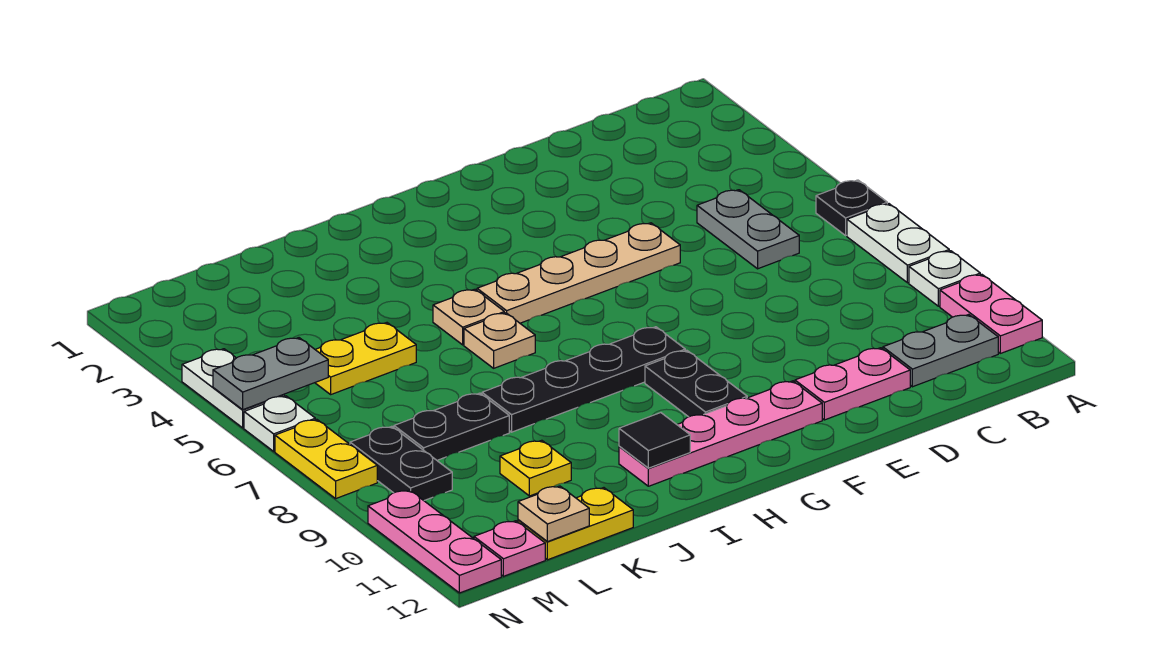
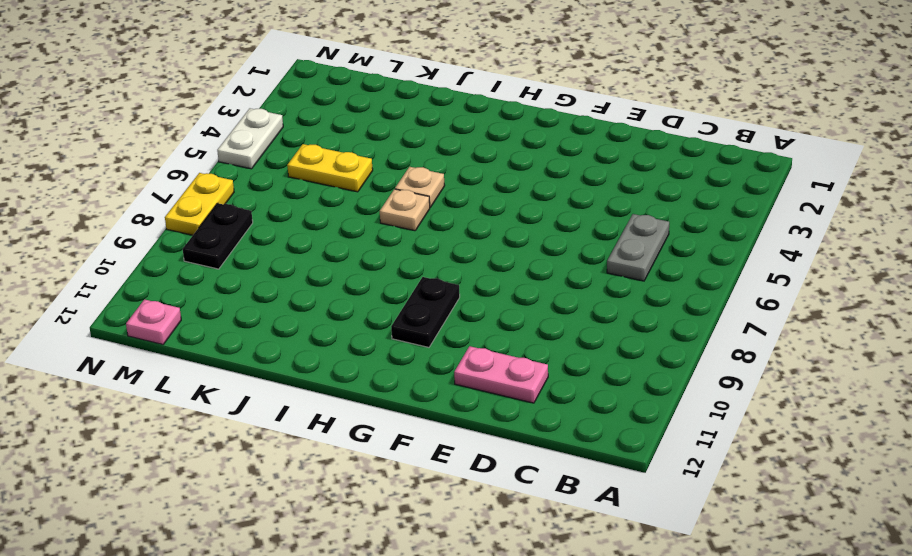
none -> black 1x1 plate [816,180,887,235]
none -> white 1x2 plate [847,204,949,283]
none -> white 1x1 plate [909,251,980,306]

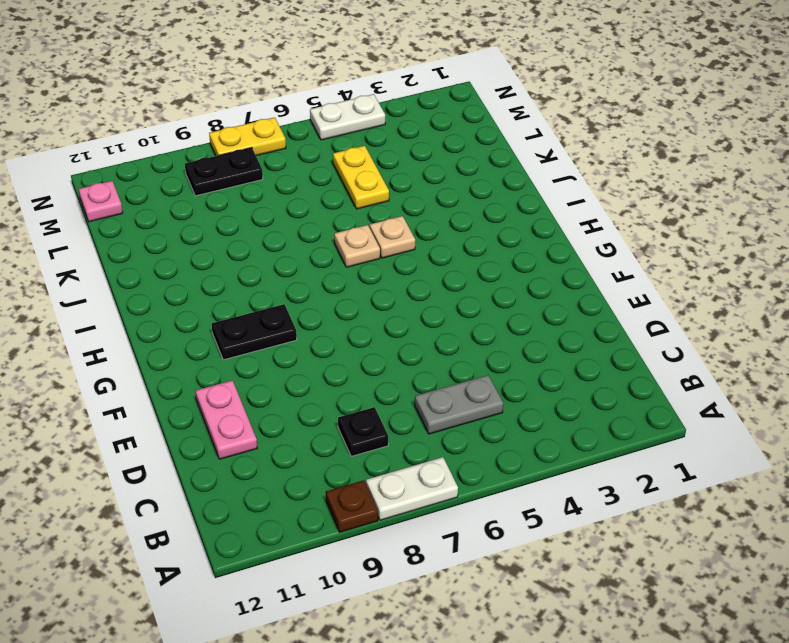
brown 1x1 plate [326,480,378,532] -> white 1x1 plate [909,251,980,306]
black 1x1 plate [338,407,388,456] -> black 1x1 plate moved to [816,180,887,235]
none -> pink 1x2 plate [940,274,1042,353]
none -> grey 1x2 plate [883,314,998,387]
none -> tan 1x4 plate [477,223,680,323]

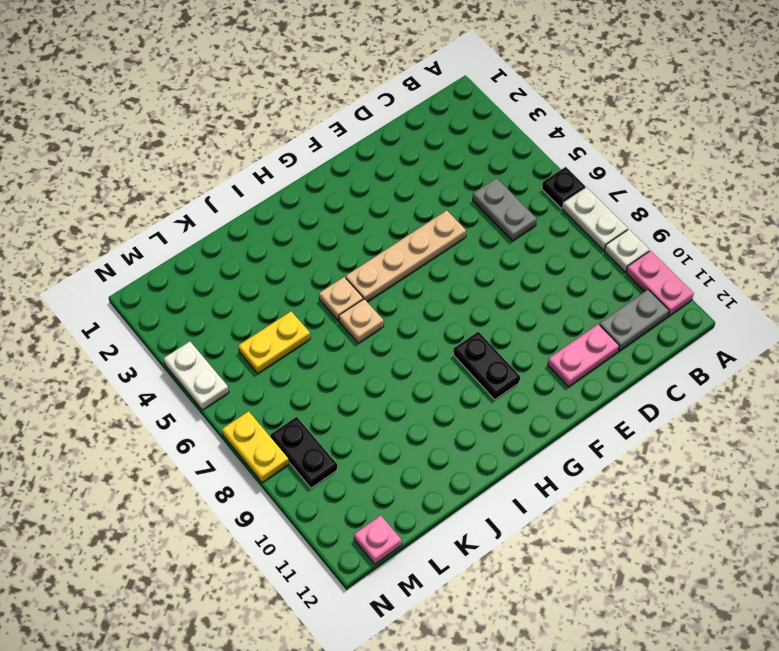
none -> pink 1x4 plate [619,381,822,486]
none -> black 1x4 plate [482,327,685,432]
none -> black 1x2 plate [394,393,509,460]

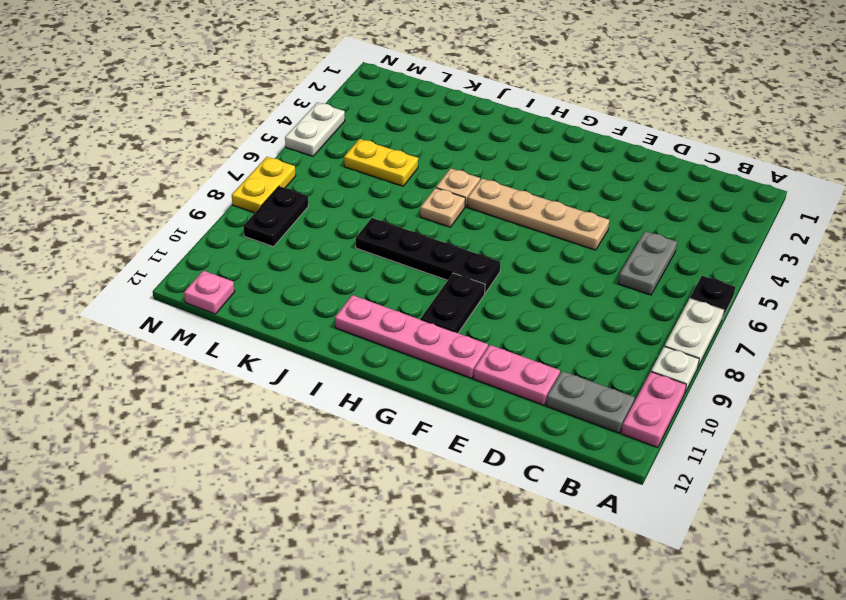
none -> black 1x2 plate [394,393,509,460]
none -> yellow 1x1 plate [500,440,571,496]
none -> yellow 1x2 plate [518,488,633,560]

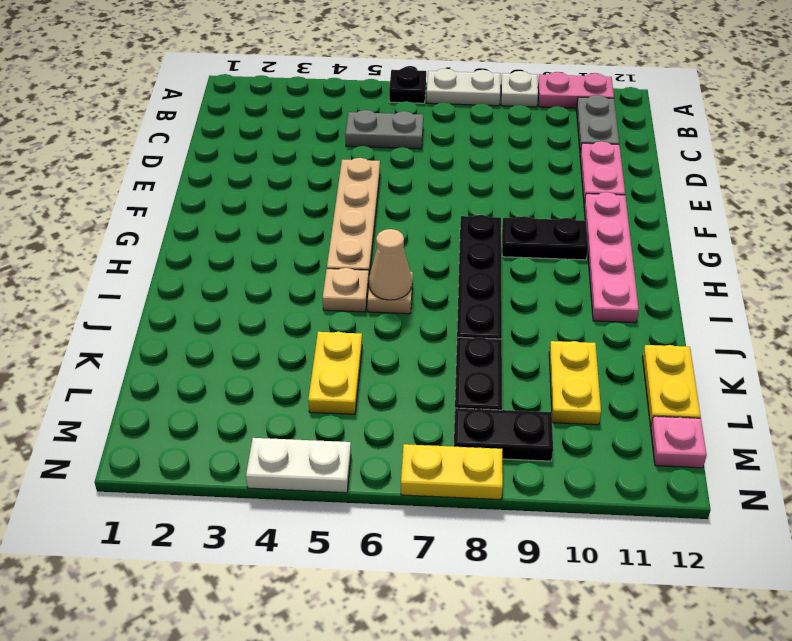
tan 1x1 cone [369,229,412,300] -> none
yellow 1x2 plate [549,341,601,425] -> yellow 1x1 plate [500,440,571,496]
none -> white 1x1 plate [244,396,315,451]
none -> pink 1x3 plate [368,490,501,593]
none -> black 1x1 tile [619,413,690,468]

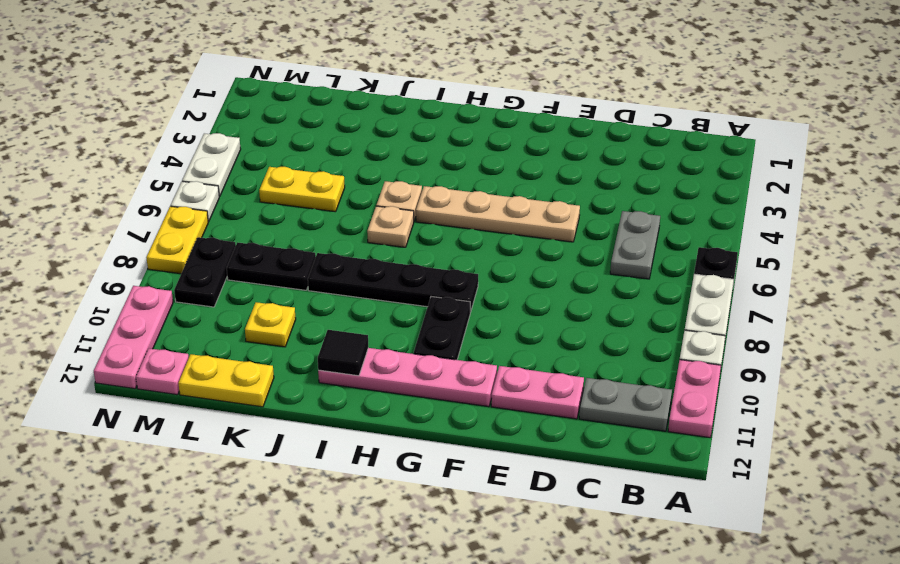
none -> tan 1x1 plate [518,486,589,542]
none -> grey 1x2 plate [213,338,328,410]

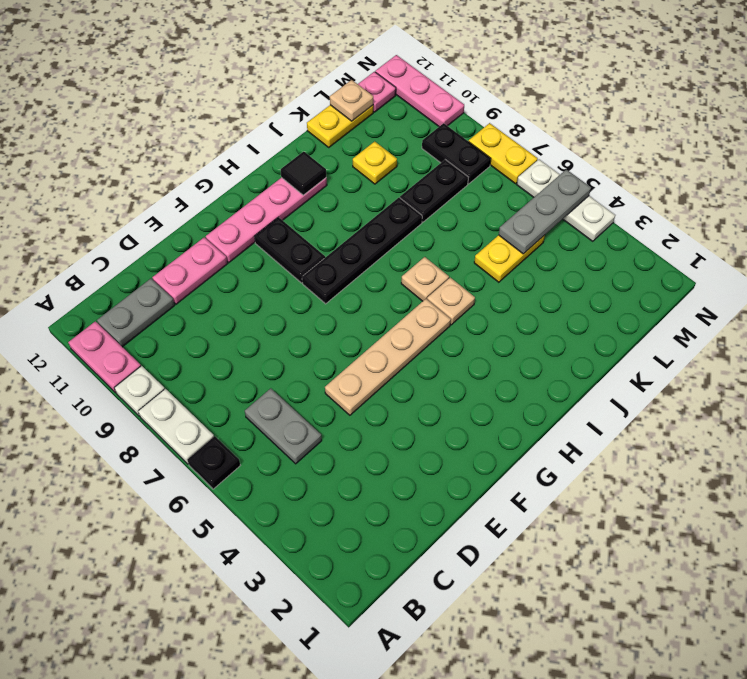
grey 1x3 plate [499,169,591,254] -> grey 1x2 plate [213,338,328,410]

